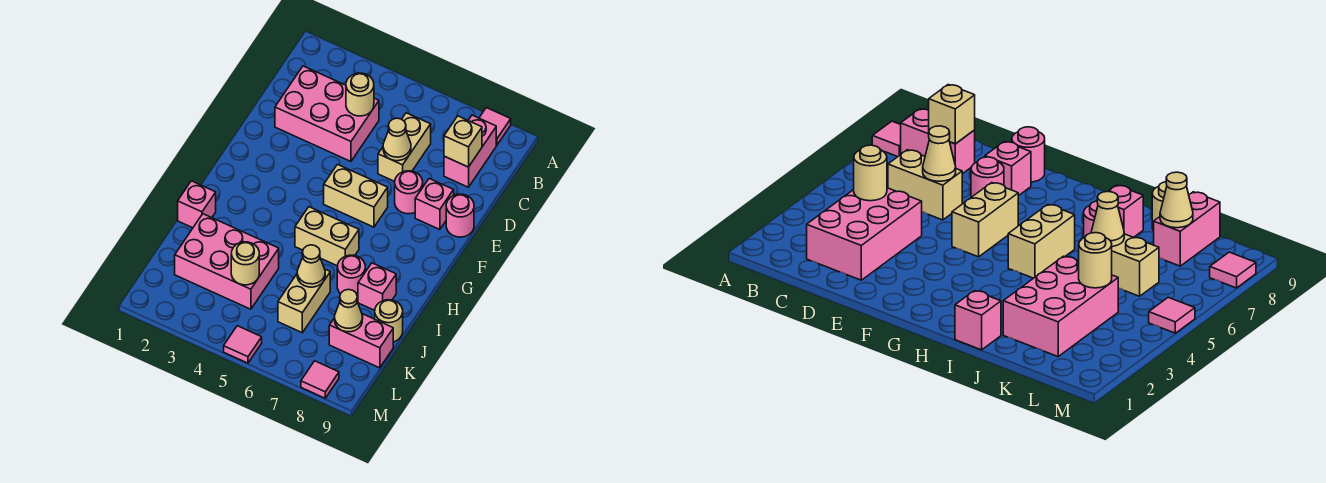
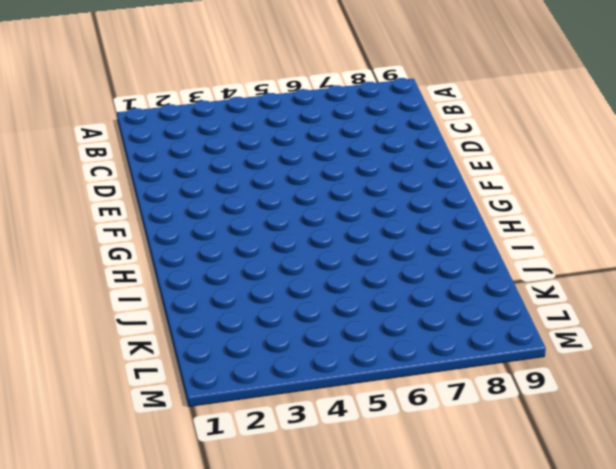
none -> pink 1x1 tile [479,108,511,145]
none -> pink 1x2 brick [444,115,496,187]
none -> pink 2x3 brick [275,66,379,161]

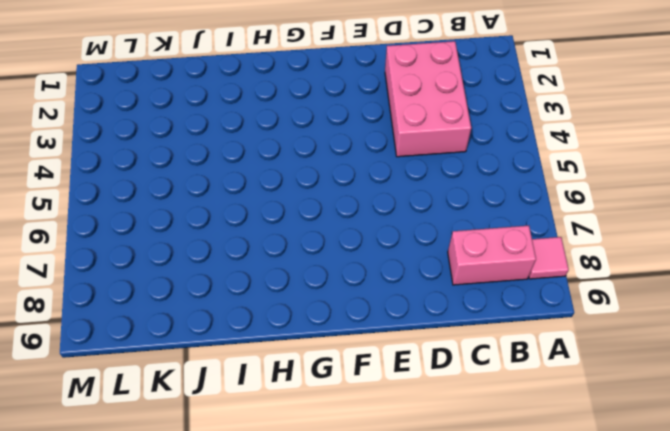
none -> tan 1x2 brick [378,113,431,181]
none -> pink 1x1 round brick [395,171,423,214]
none -> pink 1x1 brick [415,179,454,230]

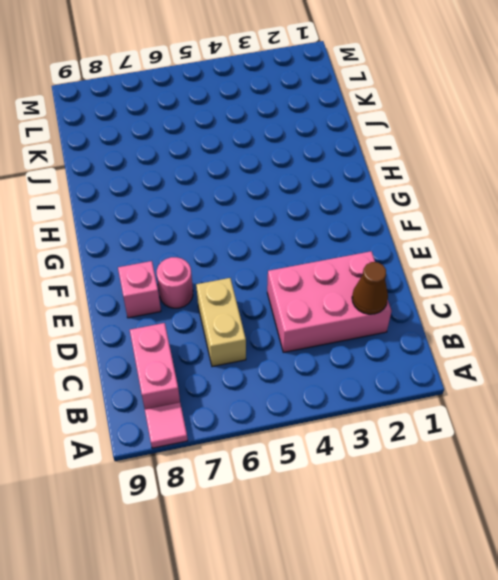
brown 1x1 cone [352,262,388,314] -> none
none -> pink 1x1 round brick [446,194,474,237]
none -> tan 1x2 brick [324,165,388,227]
none -> tan 1x2 brick [295,207,359,266]

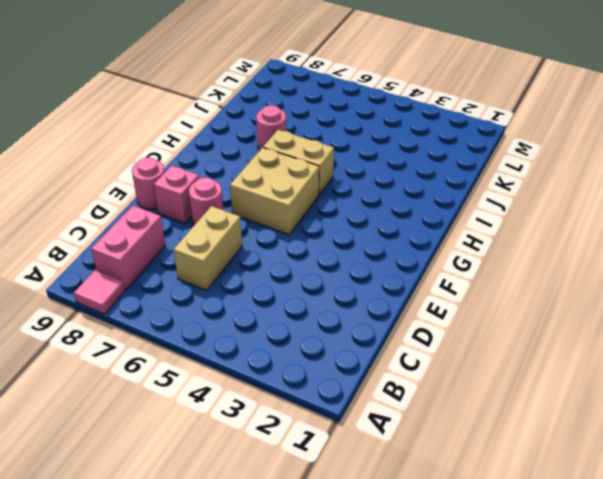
tan 2x2 brick [230,148,319,235] -> tan 1x2 brick [324,165,388,227]
none -> pink 2x3 brick [275,66,379,161]
none -> pink 1x1 brick [178,181,216,228]
none -> pink 1x1 brick [358,263,396,310]

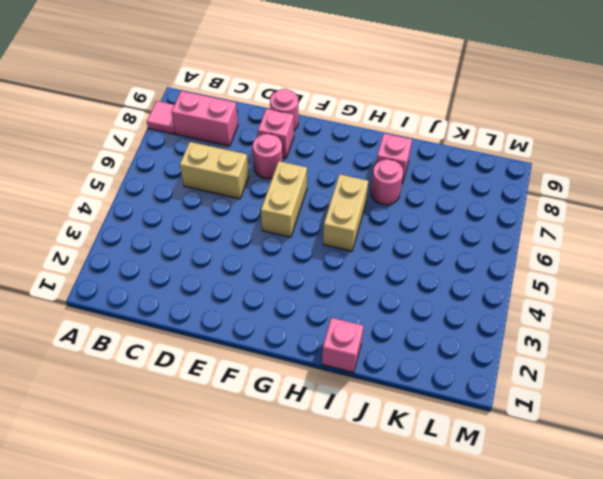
none -> pink 2x3 brick [275,66,379,161]
none -> pink 2x3 brick [175,214,279,309]
none -> tan 1x2 brick [278,269,330,333]

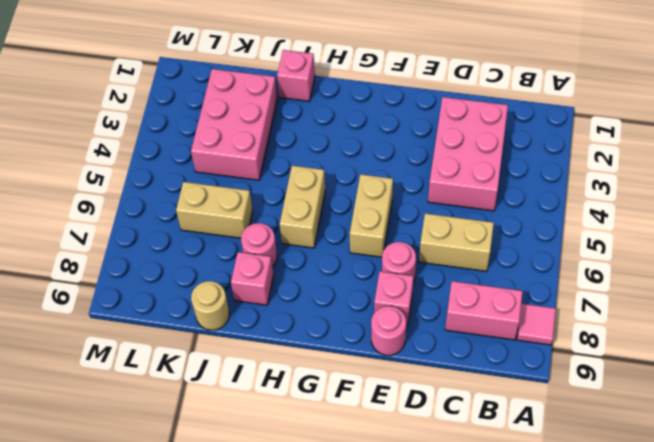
none -> pink 1x2 brick [329,314,393,368]
none -> pink 1x1 tile [224,326,262,363]
none -> pink 1x1 tile [301,361,339,398]

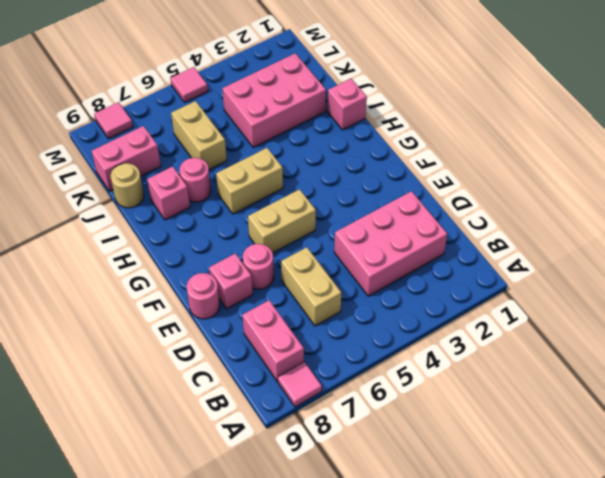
none -> tan 1x1 round brick [346,73,374,116]
none -> tan 1x1 brick [444,116,482,167]
none -> tan 1x1 cone [383,118,411,161]

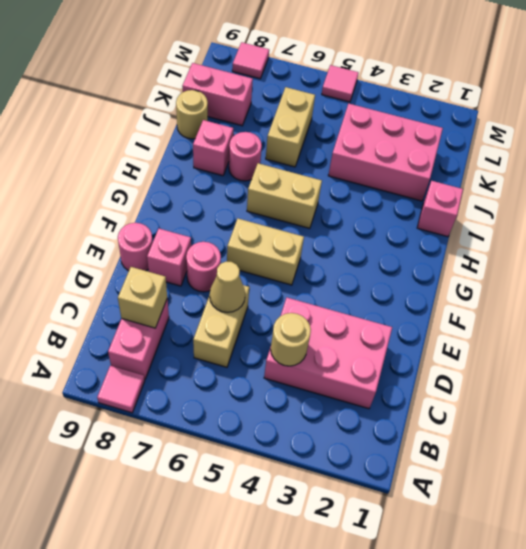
none -> tan 1x1 cone [297,245,325,287]
none -> tan 1x1 round brick [231,242,259,285]
none -> tan 1x1 cone [335,289,363,332]

